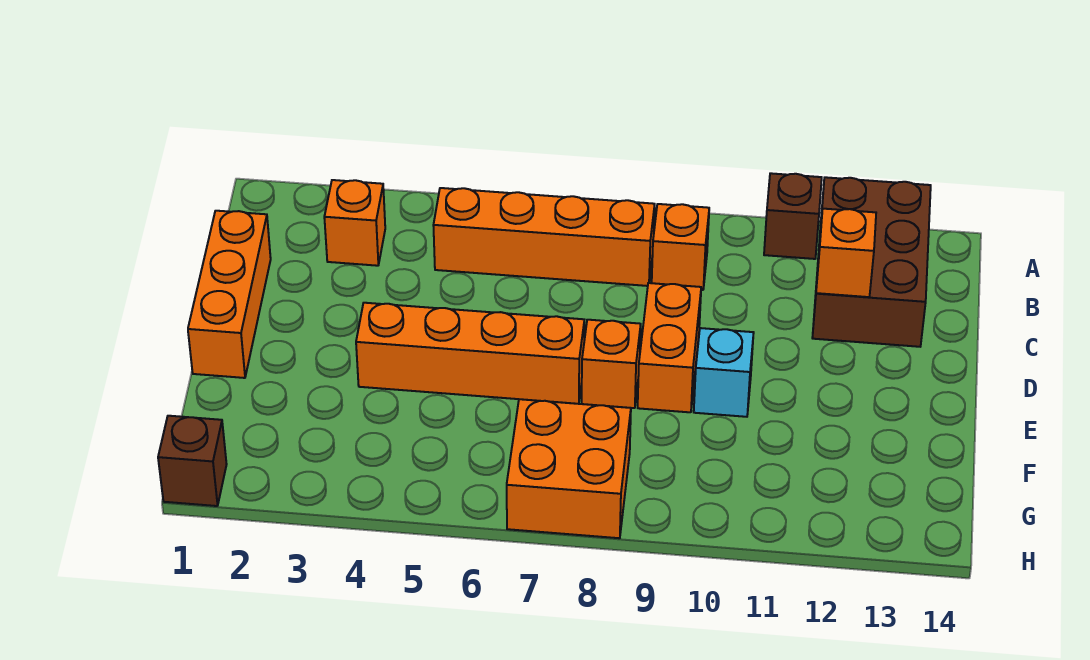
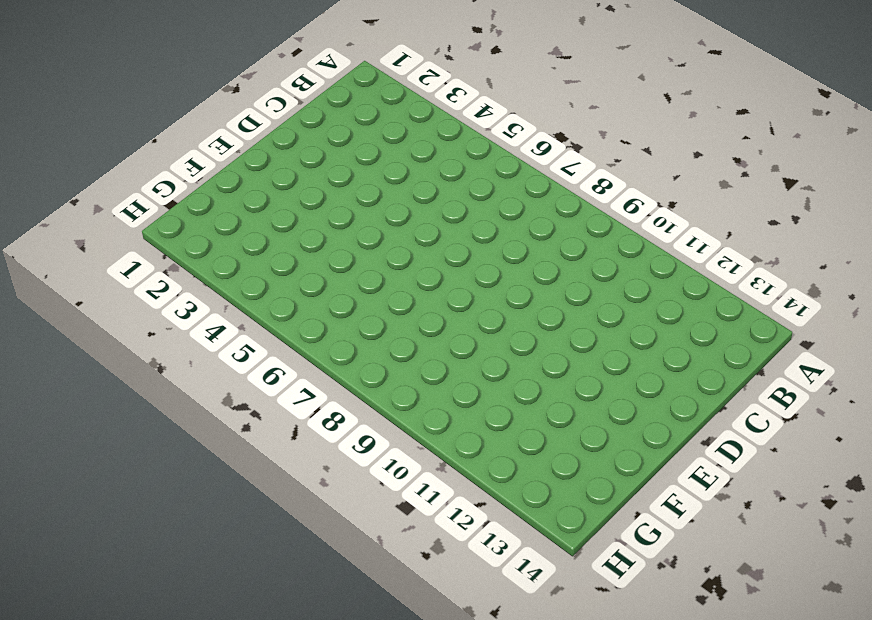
none -> brown 1x1 brick [764,173,822,259]
none -> brown 2x3 brick [812,177,931,347]
none -> orange 1x1 brick [324,180,385,266]

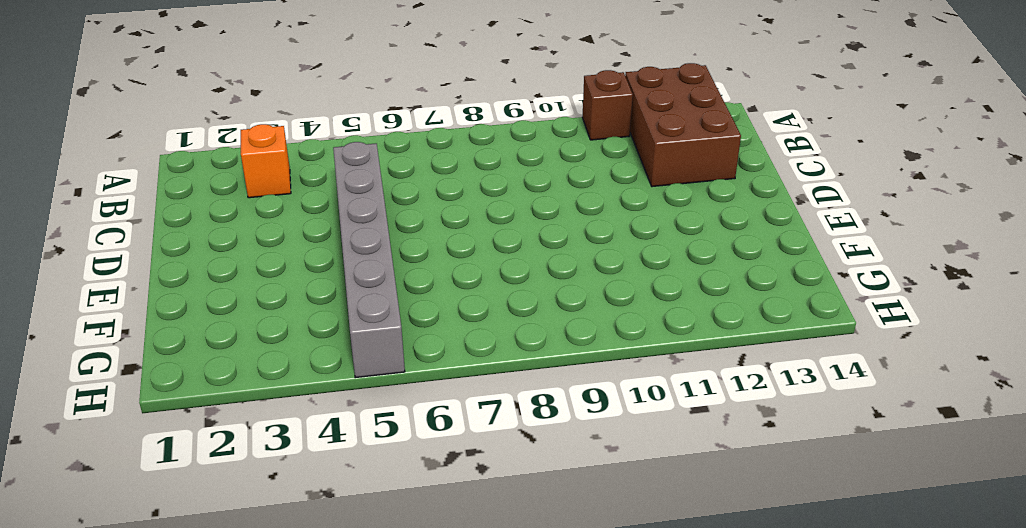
grey 1x6 brick [333,142,405,378] -> orange 1x4 brick [356,303,584,404]
none -> orange 1x4 brick [433,188,655,286]
none -> orange 1x1 brick [652,204,709,290]
none -> orange 1x3 brick [188,211,271,378]

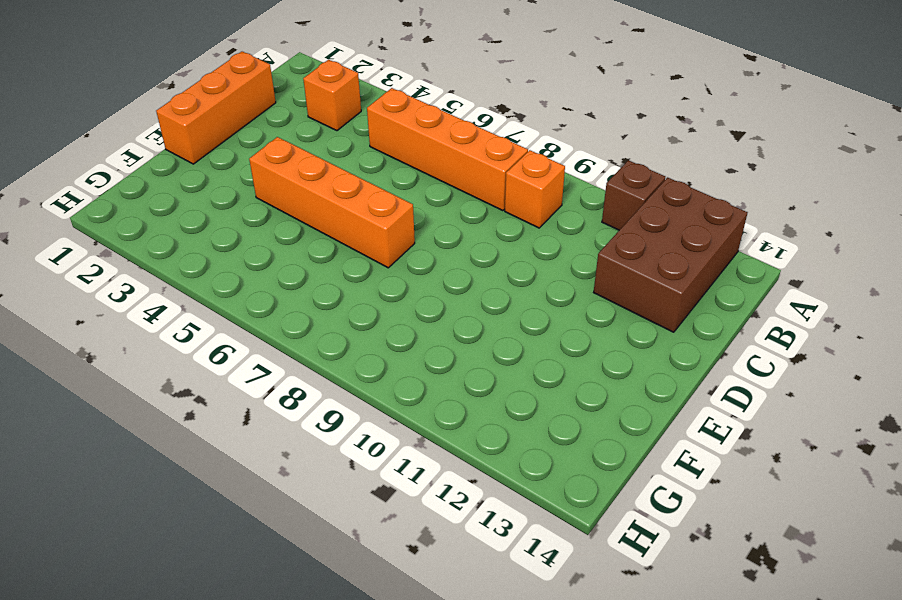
none -> orange 1x2 brick [638,283,701,412]
none -> orange 1x1 brick [582,320,641,408]
none -> cyan 1x1 brick [694,328,754,417]

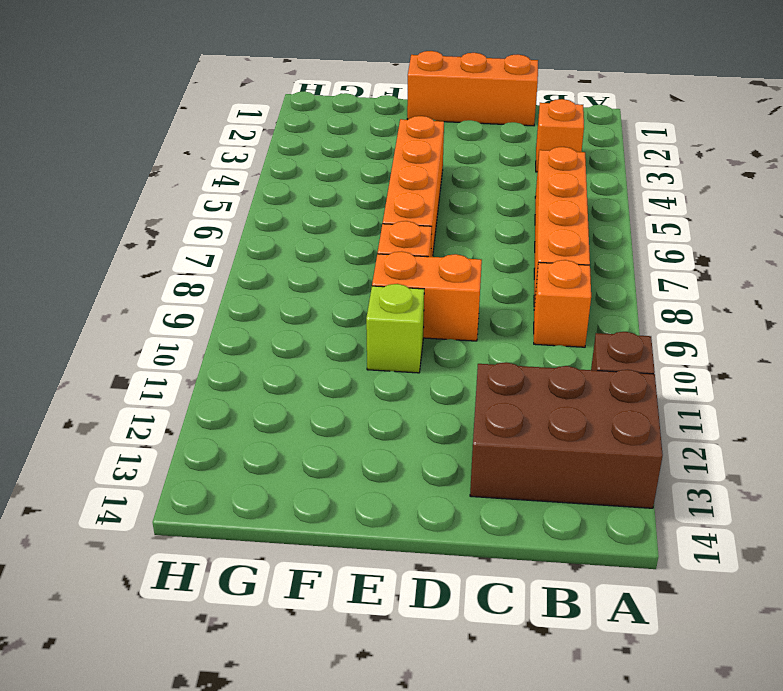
lime 1x1 brick [366,284,424,373] -> cyan 1x1 brick [694,328,754,417]
none -> orange 2x2 brick [507,399,631,538]
none -> brown 1x1 brick [158,416,227,506]
none -> orange 1x1 brick [816,209,876,297]

